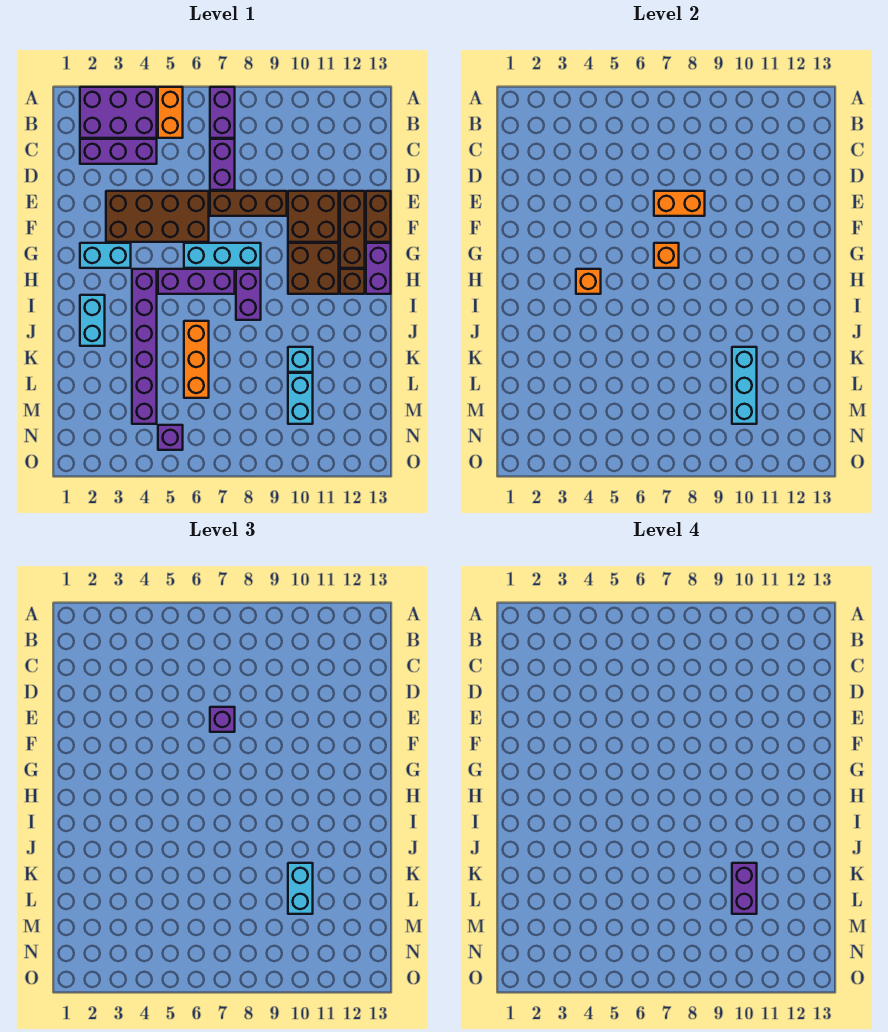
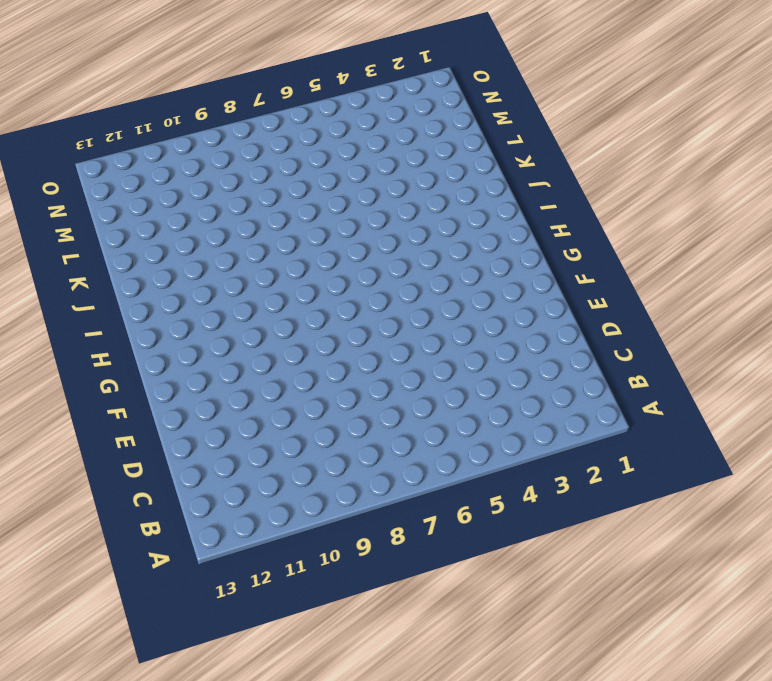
none -> purple 2x3 brick [80,87,157,138]
none -> orange 1x2 brick [158,87,183,138]
none -> purple 1x2 brick [210,87,235,138]
none -> purple 1x3 brick [80,139,157,164]

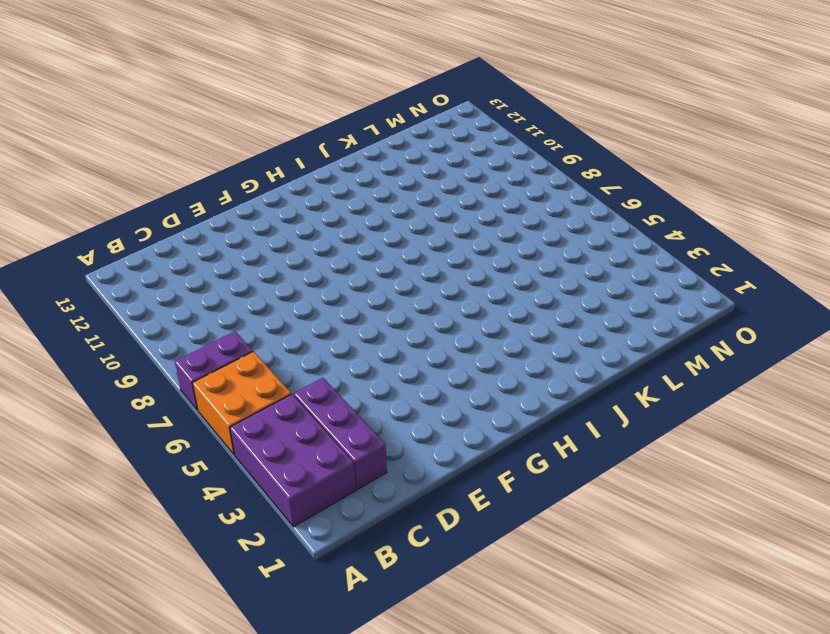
orange 2x2 brick [192,352,291,454] -> orange 1x2 brick [158,87,183,138]
none -> purple 1x2 brick [210,139,235,190]
none -> brown 2x4 brick [106,191,209,242]
none -> brown 1x3 brick [210,191,287,216]
none -> brown 2x2 brick [288,191,339,242]

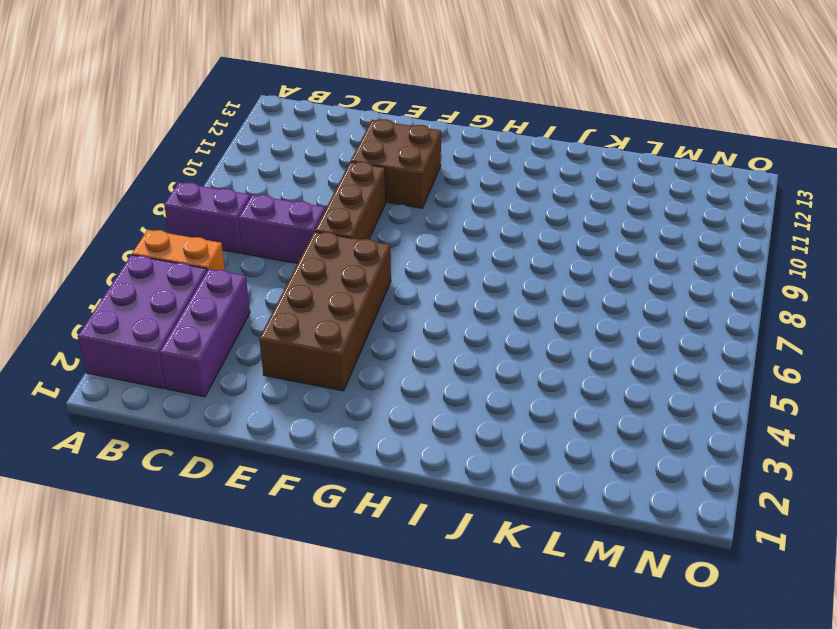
none -> brown 1x3 brick [340,191,365,268]
none -> brown 1x2 brick [366,191,391,242]
none -> cyan 1x2 brick [80,243,131,268]
none -> cyan 1x3 brick [184,243,261,268]

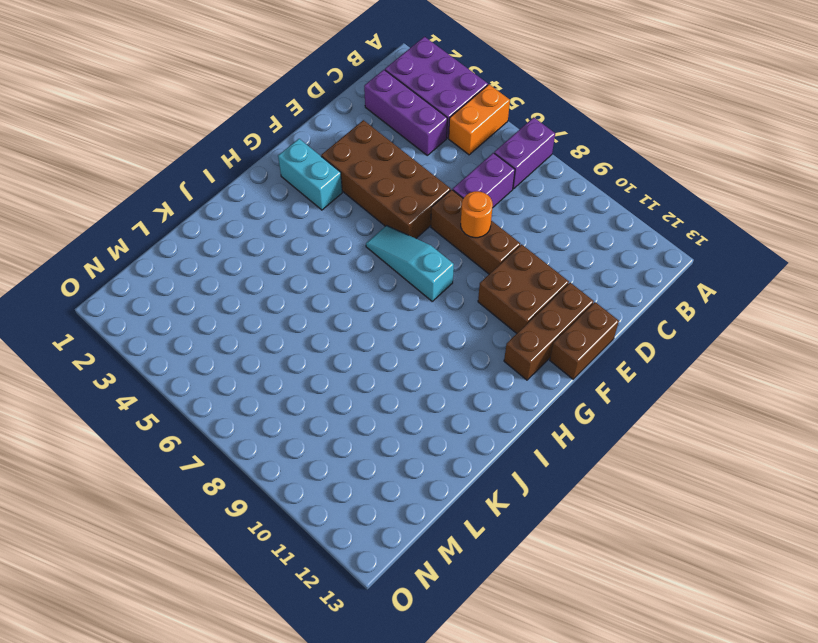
orange 1x1 round brick [461,191,493,238] -> orange 1x2 brick [654,191,705,216]
cyan 1x3 slope [366,226,454,301] -> cyan 1x3 brick [184,243,261,268]
none -> brown 2x2 brick [288,243,339,294]
none -> purple 1x2 brick [366,243,391,294]
none -> purple 1x6 brick [132,269,157,424]
none -> purple 1x3 brick [158,269,235,294]

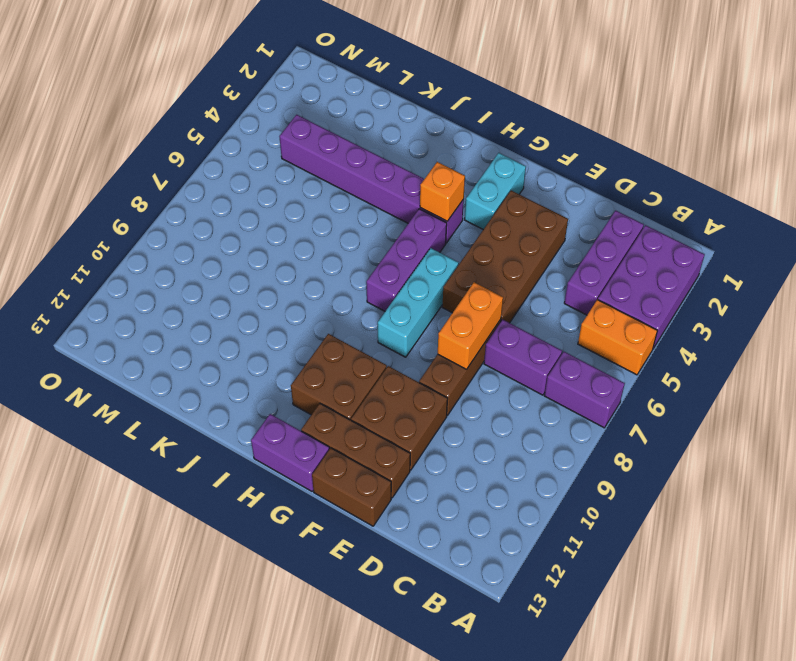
none -> purple 1x2 brick [236,269,261,320]
none -> brown 1x1 brick [340,269,365,294]
none -> cyan 1x2 brick [80,295,105,346]
none -> orange 1x3 brick [184,321,209,398]

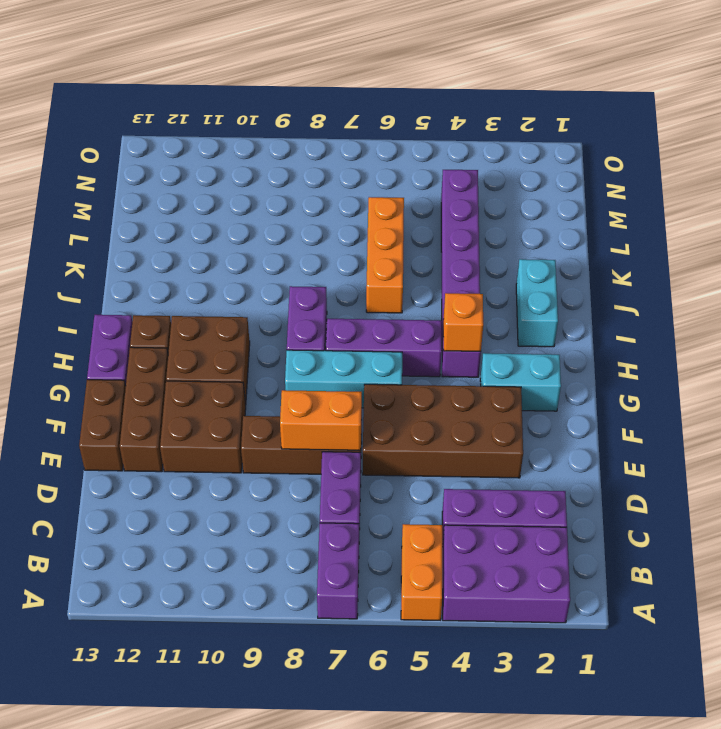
none -> cyan 1x1 brick [288,347,313,372]
none -> cyan 1x2 brick [288,373,313,424]
none -> purple 1x1 brick [158,425,183,450]
none -> orange 1x1 brick [654,243,679,268]

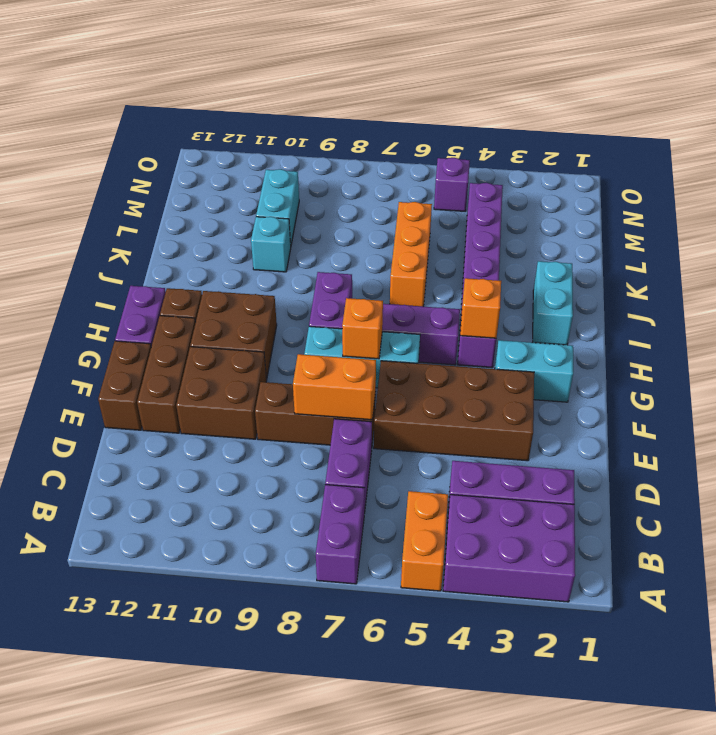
none -> cyan 1x3 brick [732,347,757,424]
none -> purple 1x1 brick [210,707,235,732]
none -> cyan 1x2 brick [288,863,313,914]
none -> purple 1x2 brick [732,863,757,914]

